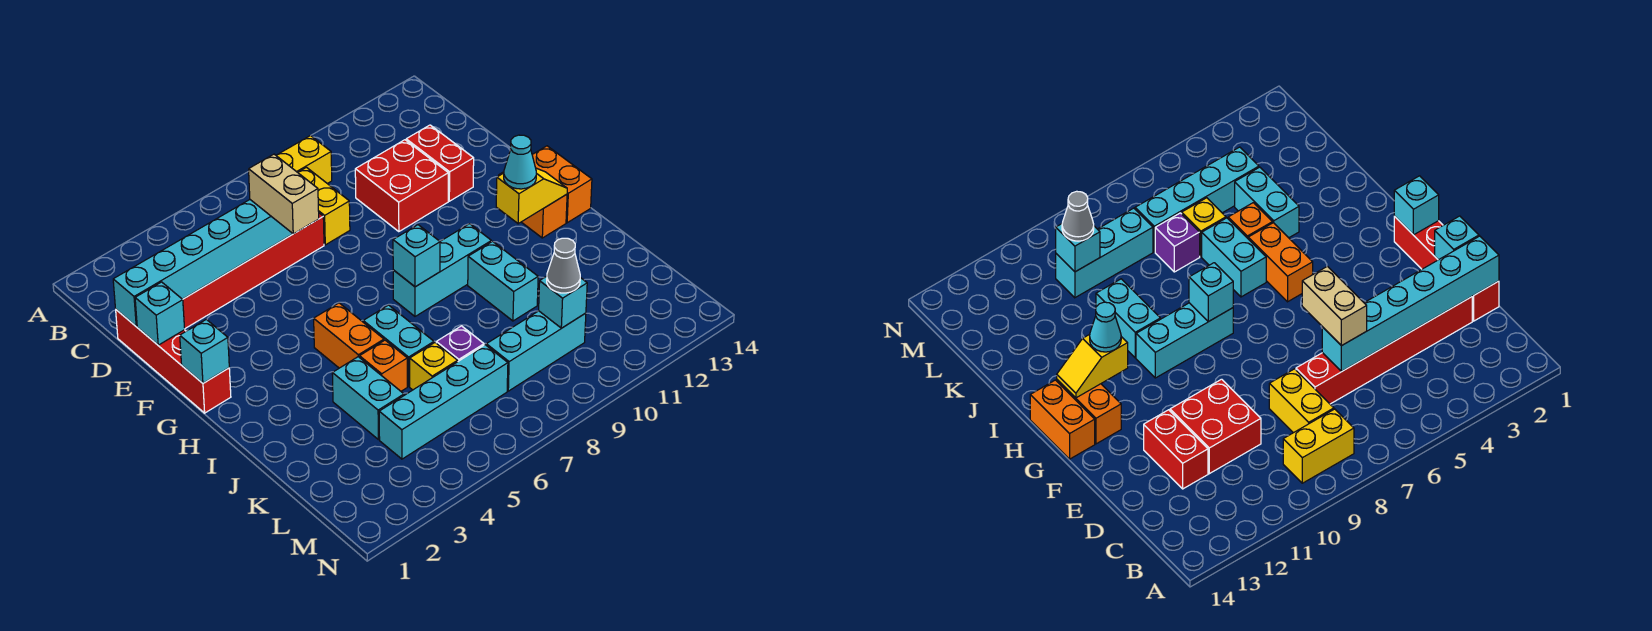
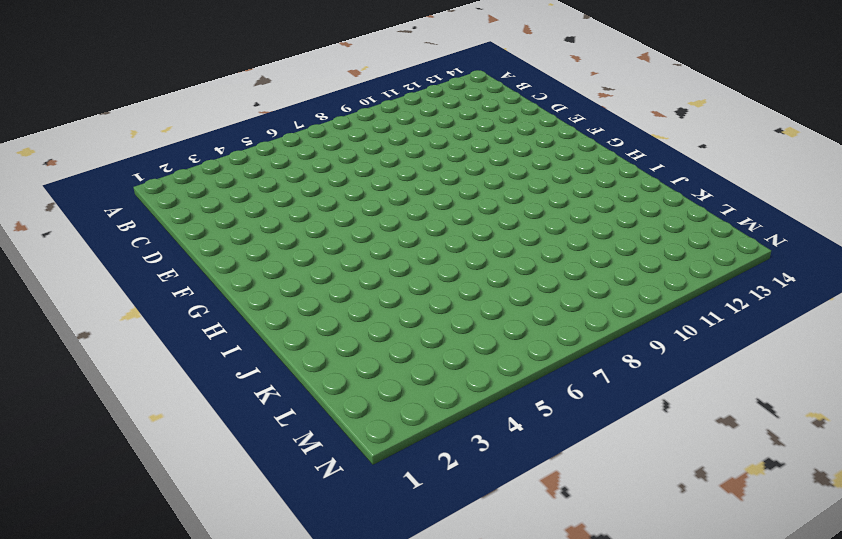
none -> yellow 1x2 brick [276,136,332,184]
none -> yellow 1x2 brick [298,167,350,245]
none -> red 1x4 brick [116,310,231,413]

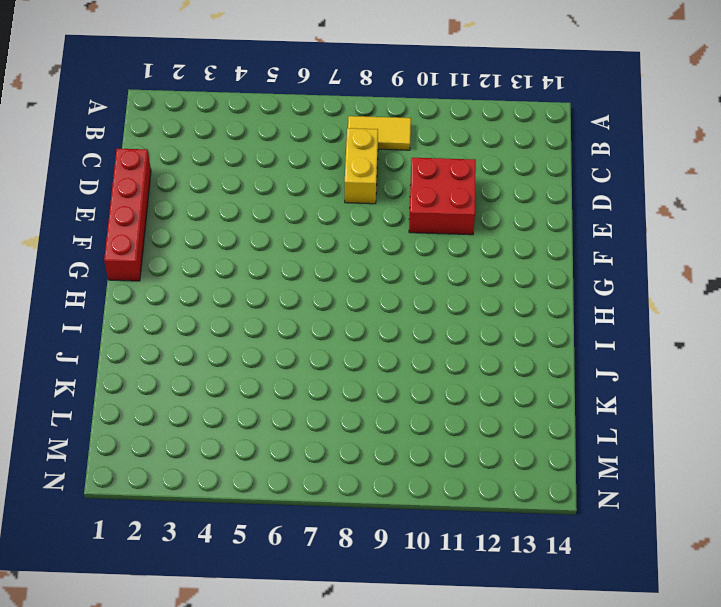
yellow 1x2 tile [348,116,411,150] -> yellow 1x2 brick [276,136,332,184]
none -> red 1x6 brick [183,213,324,328]
none -> red 1x2 brick [406,125,474,201]
none -> orange 1x2 brick [499,172,567,238]

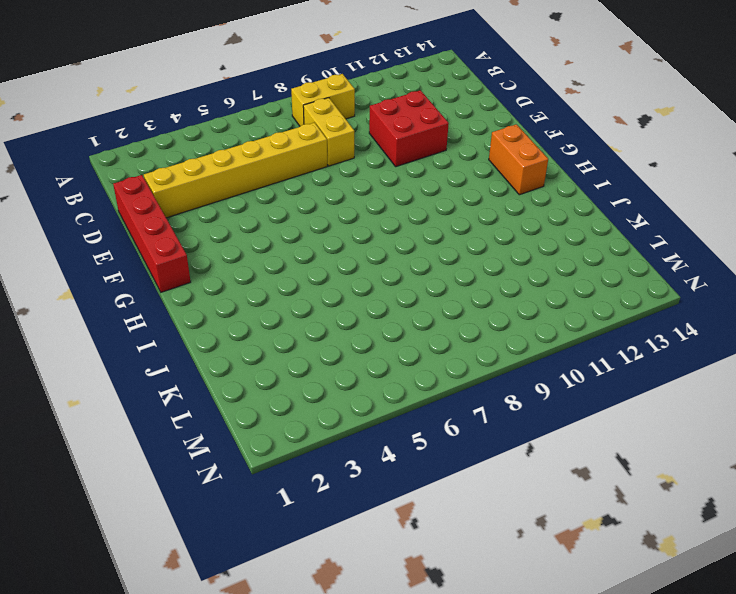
yellow 1x6 brick [144,123,327,218] -> red 1x6 brick [183,213,324,328]
none -> red 1x2 brick [406,125,474,201]
none -> orange 1x2 brick [532,146,592,223]
none -> orange 1x2 brick [314,303,384,368]

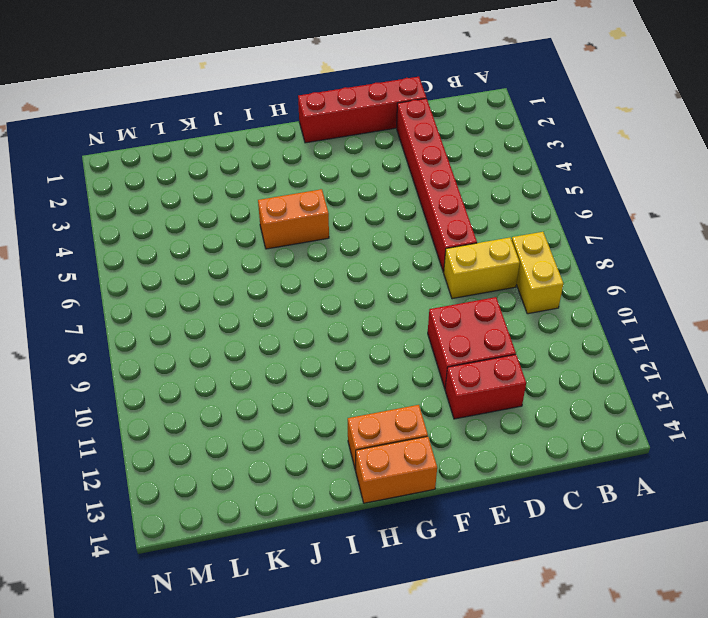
none -> cyan 1x3 brick [393,224,491,316]
none -> cyan 1x2 brick [363,305,434,386]
none -> cyan 1x2 brick [468,241,538,321]

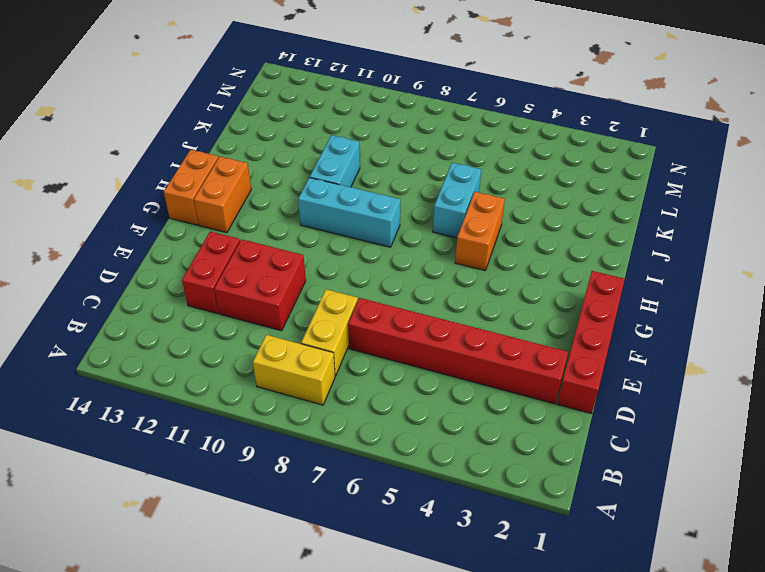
none -> cyan 1x2 brick [332,357,404,440]
none -> orange 1x1 brick [360,340,407,391]
none -> yellow 1x1 brick [410,343,458,390]

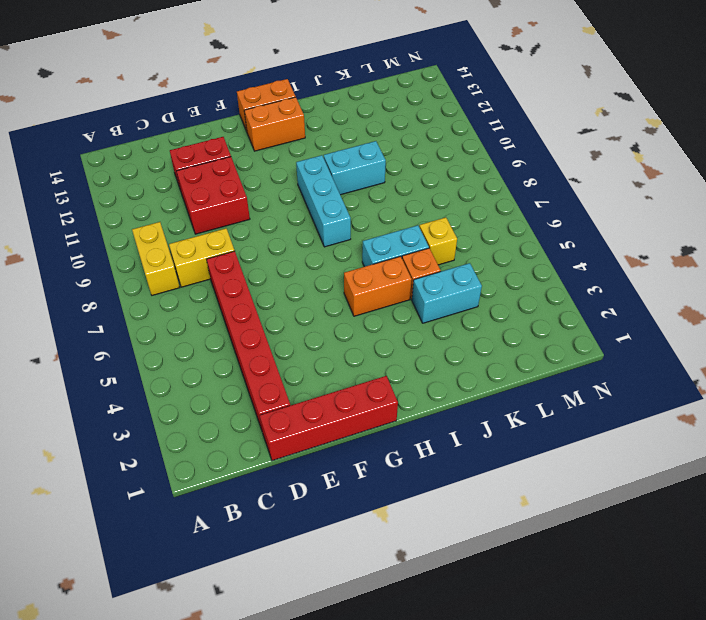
none -> purple 1x1 brick [436,326,484,361]
none -> cyan 1x4 brick [379,345,508,459]
none -> cyan 1x3 brick [486,311,586,391]

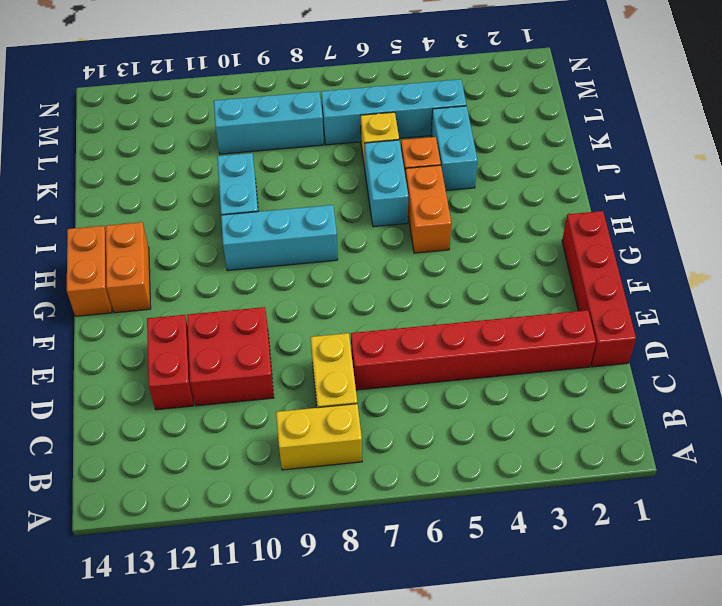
none -> purple 1x1 brick [436,326,484,361]
none -> cyan 1x6 brick [113,200,293,326]
none -> cyan 1x1 brick [135,282,185,345]

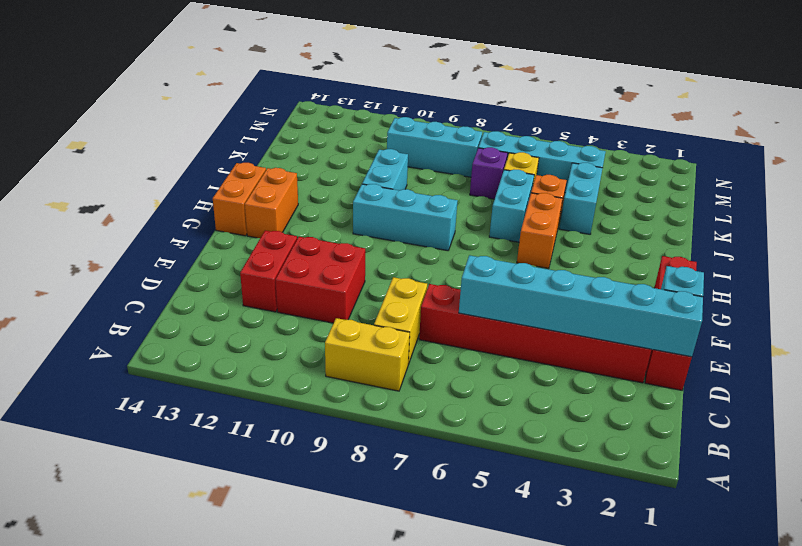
none -> cyan 1x1 brick [180,319,229,383]
none -> cyan 1x1 brick [393,225,440,287]
none -> yellow 1x2 slope [496,168,567,224]

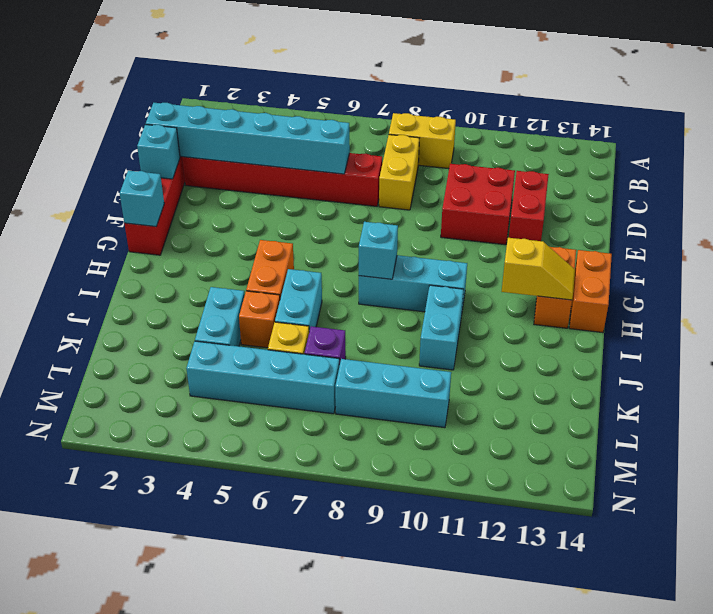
none -> cyan 1x1 brick [539,276,587,328]
none -> tan 1x2 brick [249,154,319,234]
none -> cyan 1x1 cone [504,135,536,189]

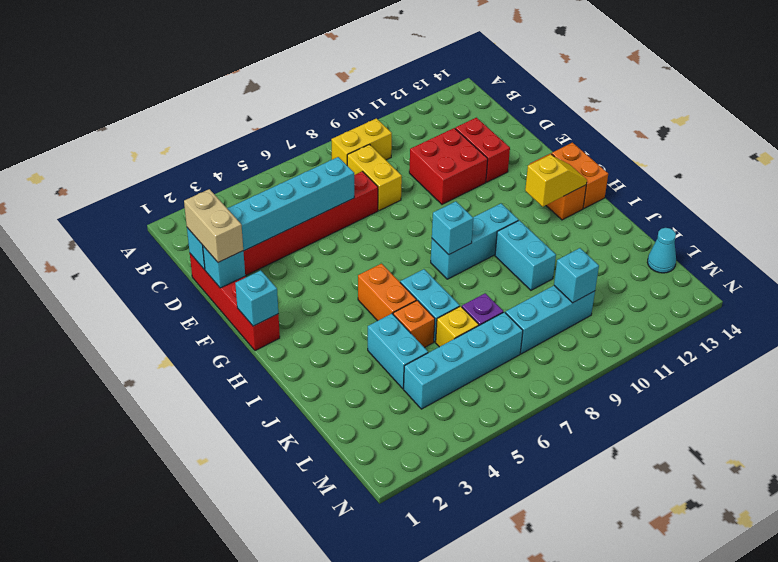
tan 1x2 brick [184,189,243,262] -> tan 1x2 brick moved to [249,154,319,234]
cyan 1x1 cone [647,228,676,273] -> cyan 1x1 cone moved to [504,135,536,189]
none -> grey 1x1 cone [547,238,580,293]

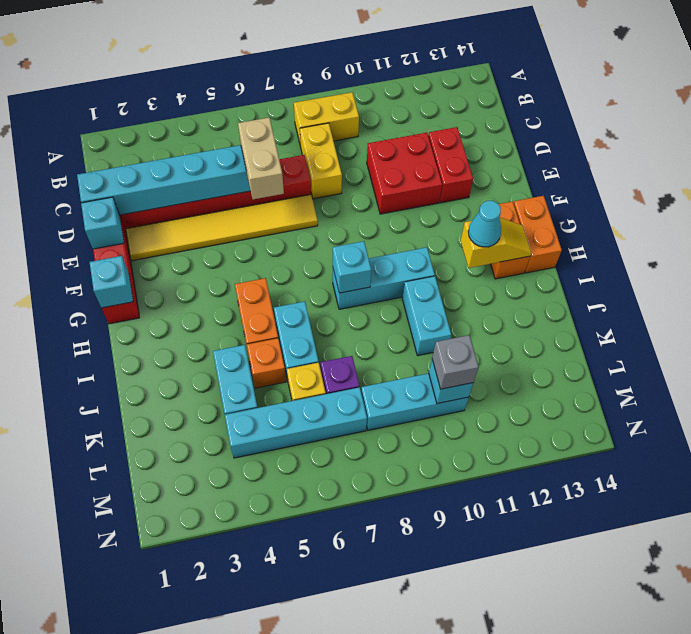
yellow 1x6 tile [126,195,318,261] -> none
grey 1x1 brick [432,335,479,389] -> grey 1x1 cone [547,238,580,293]

